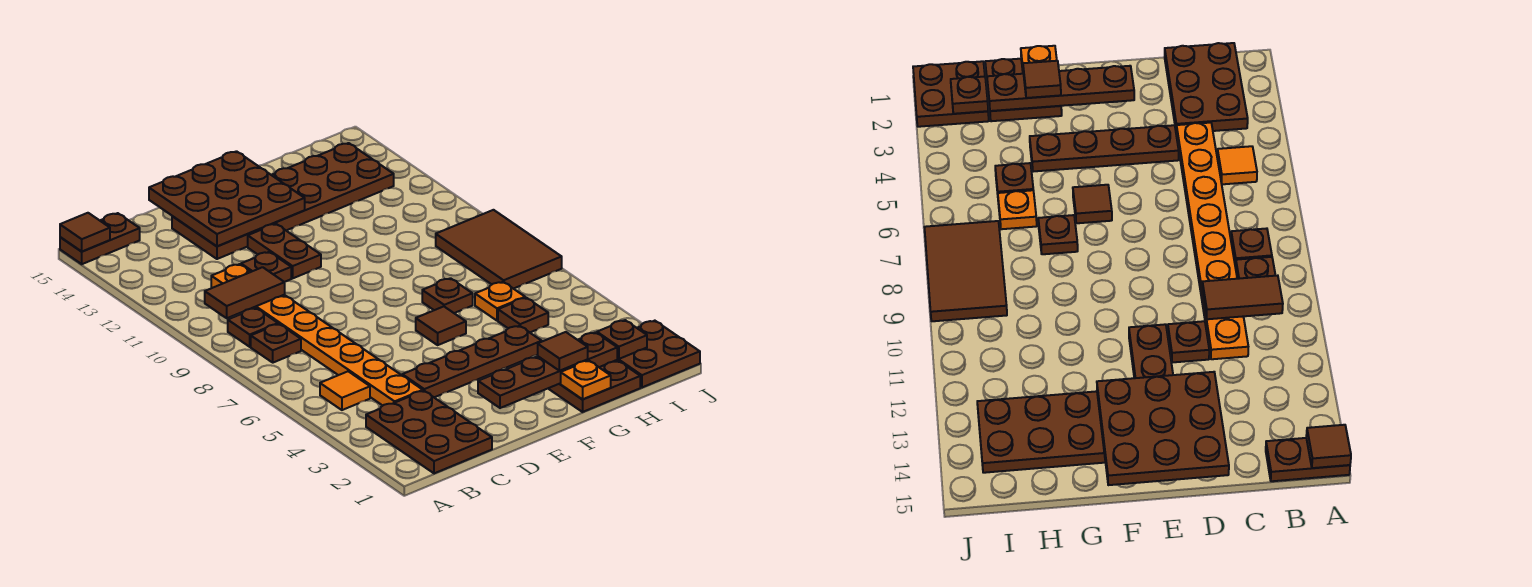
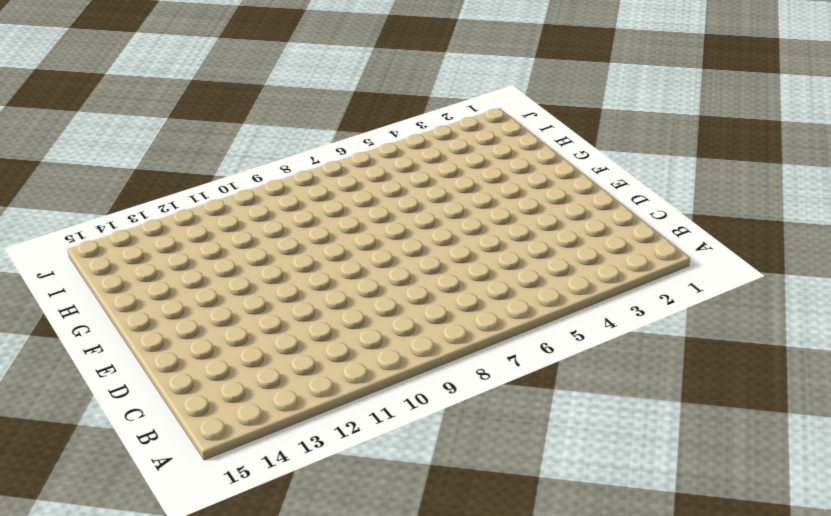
none -> brown 1x2 plate [60,213,140,264]
none -> brown 2x3 plate [366,391,492,473]
none -> orange 1x1 tile [320,371,370,410]

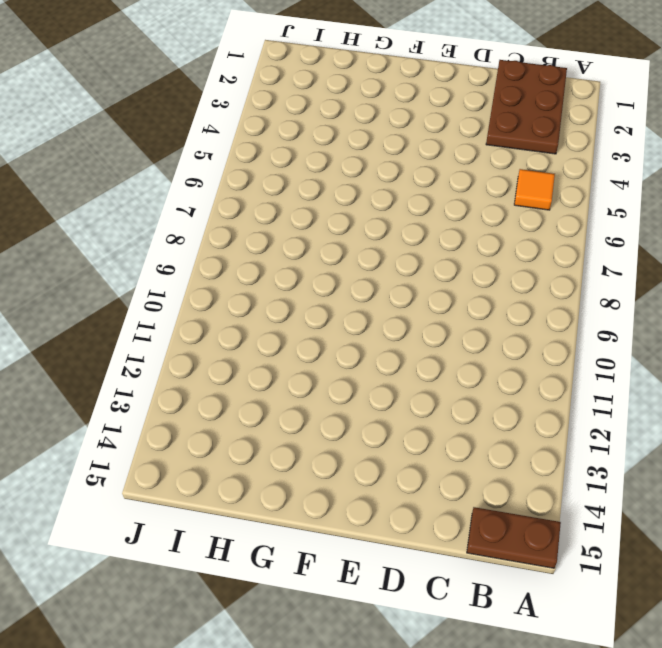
none -> brown 1x1 plate [251,324,301,363]
none -> brown 1x1 plate [228,308,278,347]
none -> orange 1x8 plate [211,264,423,406]

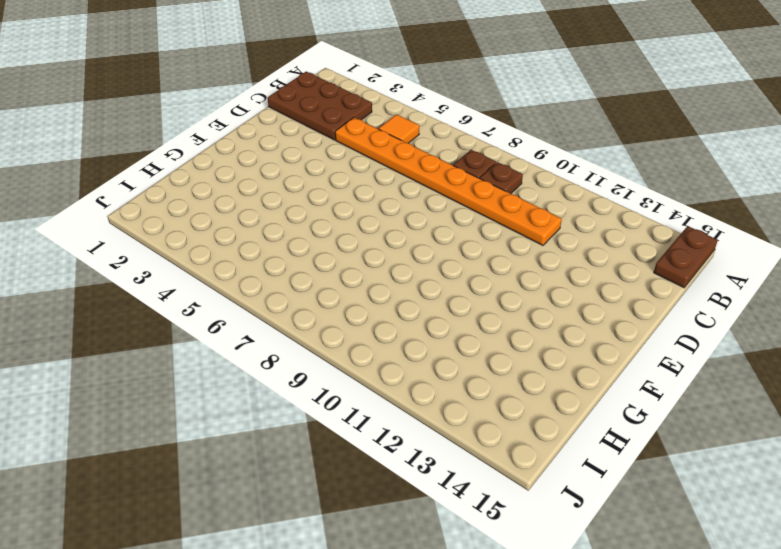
none -> brown 1x4 plate [402,326,542,398]
none -> brown 1x1 plate [241,252,291,282]
none -> brown 2x6 plate [172,143,394,259]

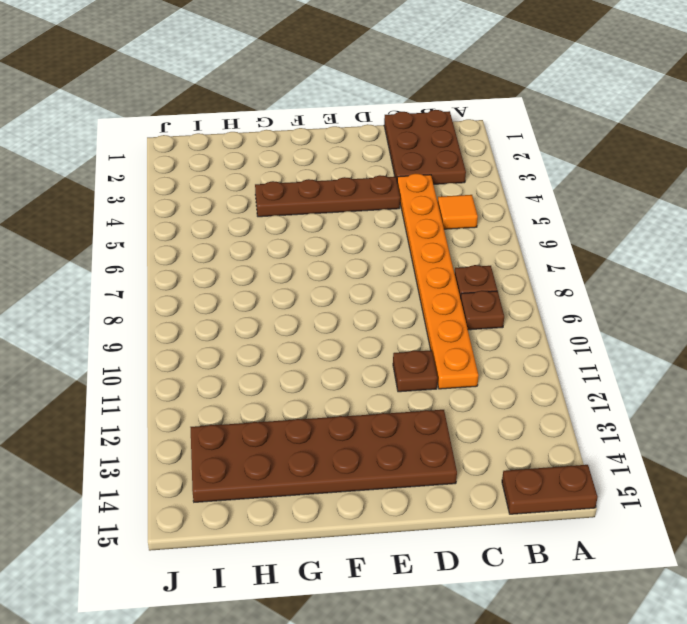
none -> brown 1x2 plate [248,224,321,278]
none -> brown 1x1 tile [416,306,466,345]
none -> brown 2x2 plate [548,360,640,412]

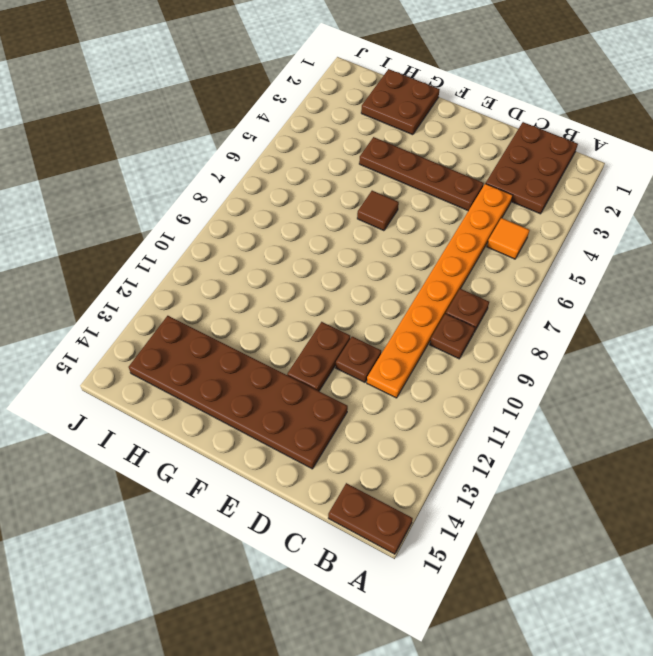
none -> brown 1x1 plate [422,278,473,313]
none -> brown 1x1 plate [498,298,548,332]
none -> orange 1x1 plate [475,282,525,321]

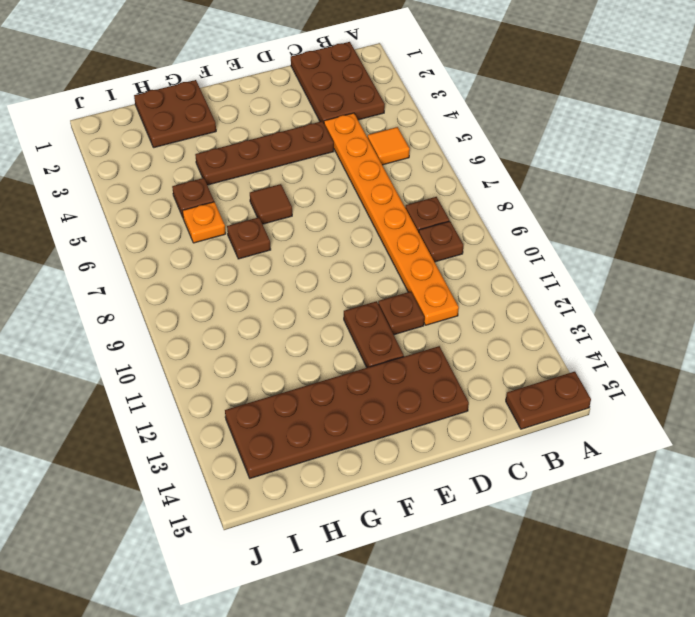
none -> brown 2x2 plate [617,321,700,387]
none -> brown 2x3 tile [436,210,562,289]
none -> brown 1x1 tile [60,213,110,252]

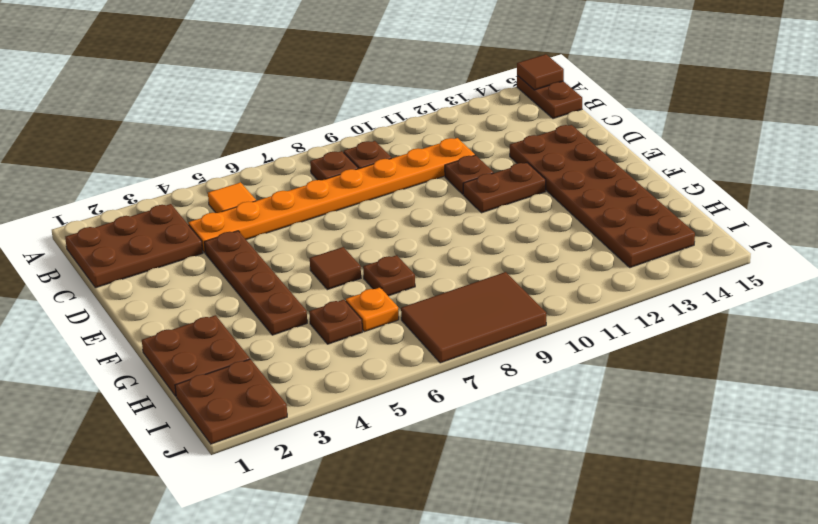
none -> brown 1x2 tile [205,267,285,318]
none -> brown 3x3 plate [149,151,305,246]
none -> brown 1x4 plate [478,332,618,408]

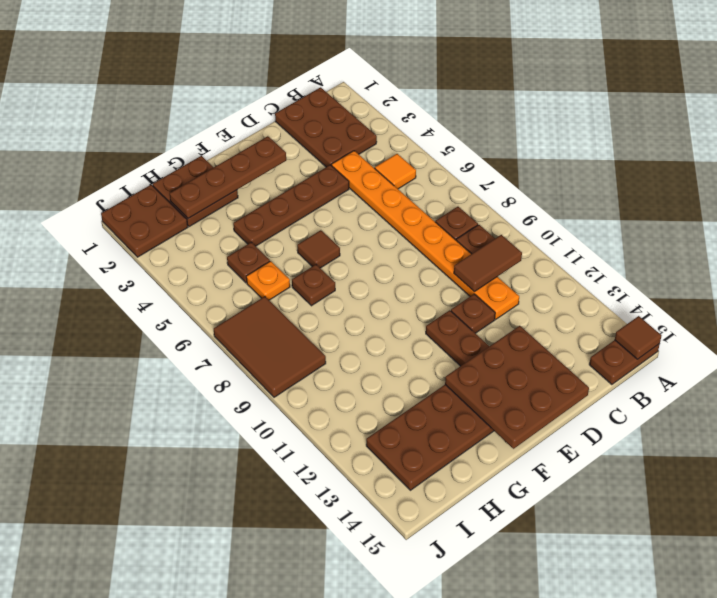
none -> orange 1x1 plate [561,361,611,399]
none -> brown 1x1 plate [597,320,647,359]
none -> brown 1x1 tile [538,332,588,371]

